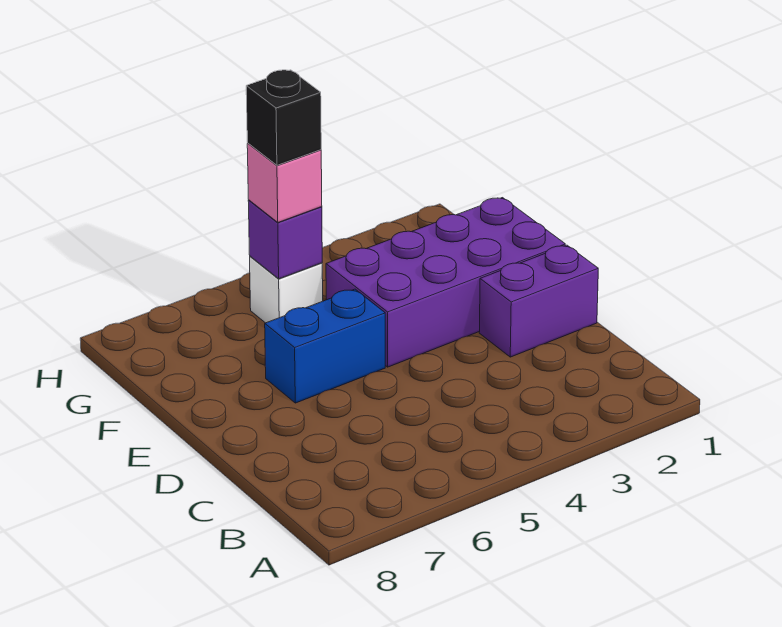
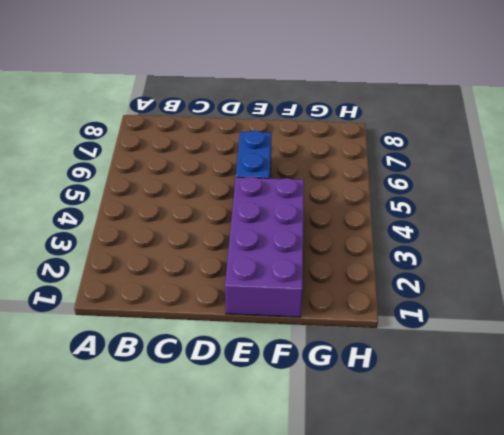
none -> purple 1x2 brick [479,245,598,357]
none -> white 1x1 brick [250,256,323,323]

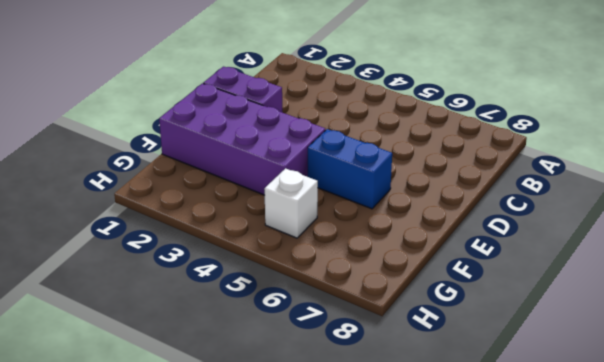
none -> purple 1x1 brick [248,200,322,279]
none -> pink 1x1 brick [247,144,322,222]

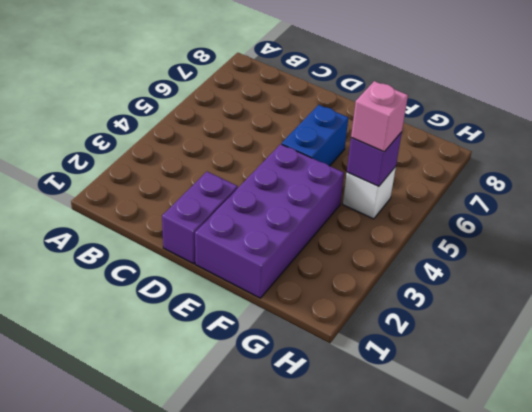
none -> black 1x1 brick [246,70,321,165]

